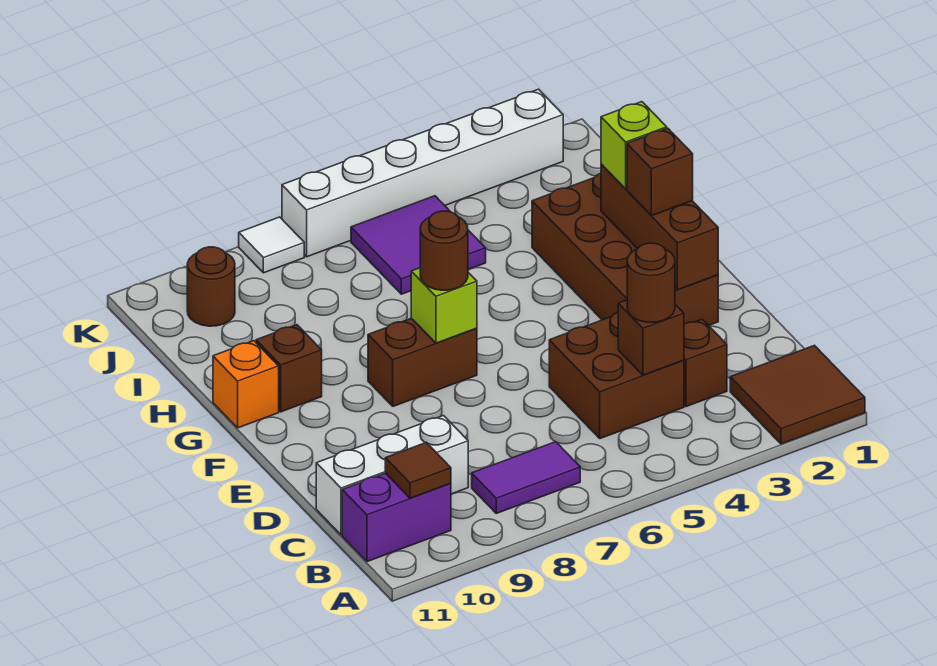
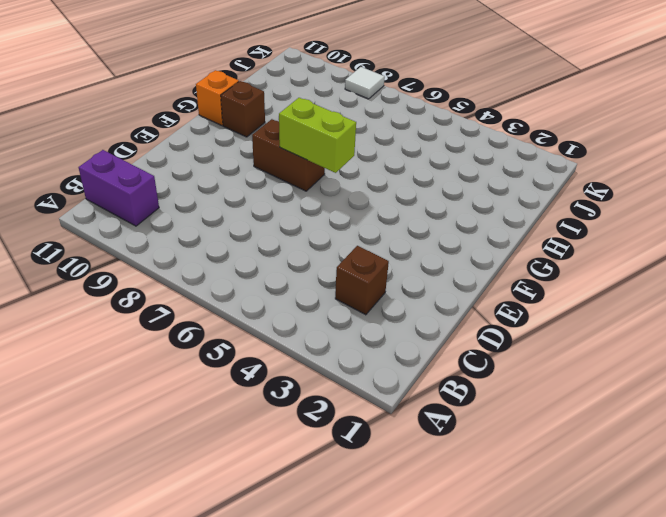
lime 1x2 brick [279,98,356,173] -> lime 1x1 brick [411,268,477,343]
none -> brown 2x2 tile [730,345,865,444]
none -> purple 1x2 tile [472,442,580,513]
none -> brown 2x2 brick [549,312,684,439]

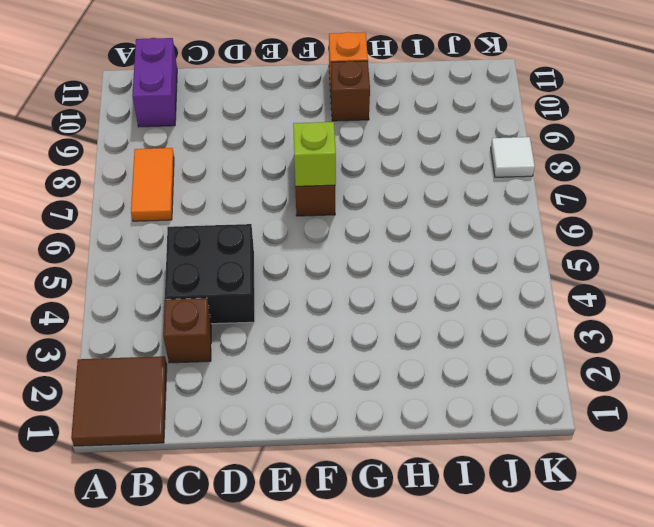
orange 1x2 tile [131,148,174,221] -> purple 1x2 tile [472,442,580,513]
black 2x2 brick [165,224,255,324] -> brown 2x2 brick [549,312,684,439]
none -> white 1x3 brick [316,416,468,535]
none -> brown 2x4 brick [532,173,718,325]
none -> purple 2x2 tile [351,196,486,294]

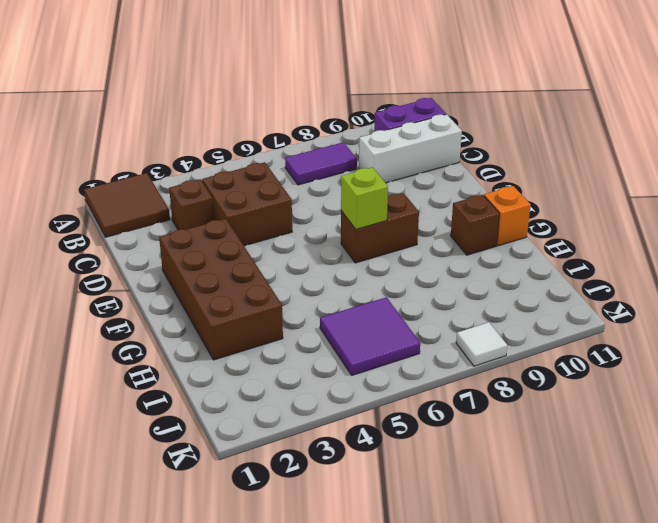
none -> brown 1x1 round brick [187,247,235,326]
none -> white 1x6 brick [282,89,563,257]
none -> brown 1x1 tile [385,442,451,498]

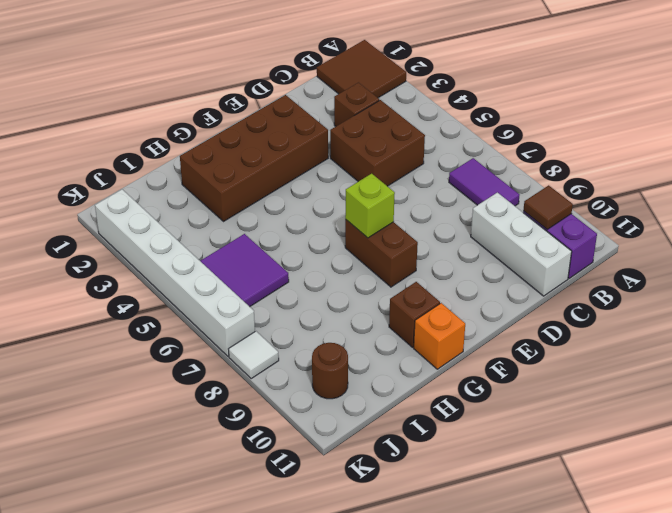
none -> brown 1x1 brick [618,300,684,375]
none -> brown 1x3 brick [601,164,718,290]
none -> brown 1x1 round brick [627,243,675,322]

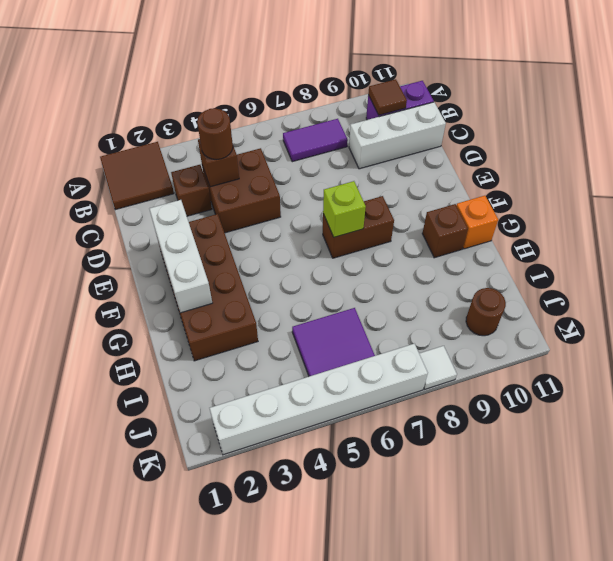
white 1x3 brick [149,200,212,313] -> brown 1x3 brick [601,164,718,290]
none -> brown 1x1 brick [627,128,693,216]
none -> brown 1x1 round brick [420,211,468,290]
none -> lime 1x1 brick [601,102,667,189]

